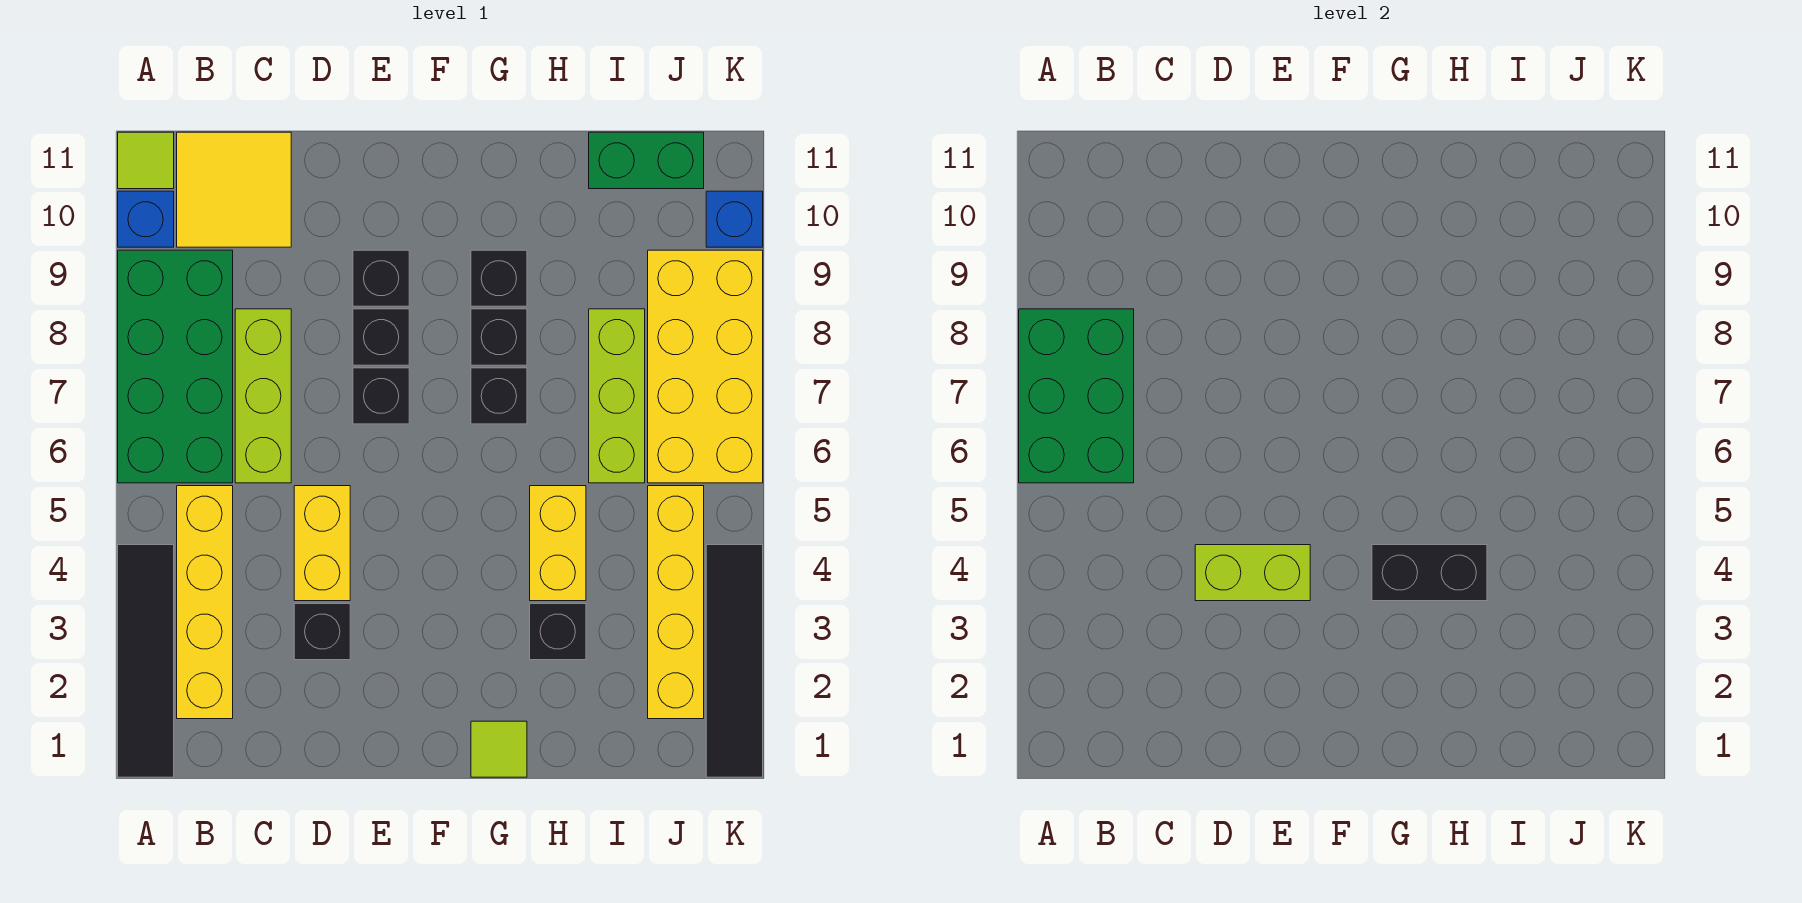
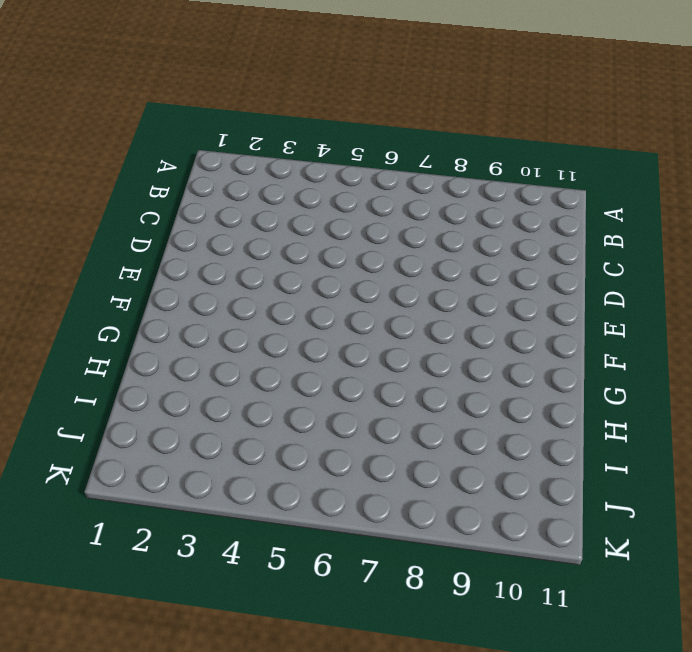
none -> black 1x4 tile [118,545,174,777]
none -> green 2x4 brick [118,250,233,483]
none -> blue 1x1 brick [118,191,174,247]

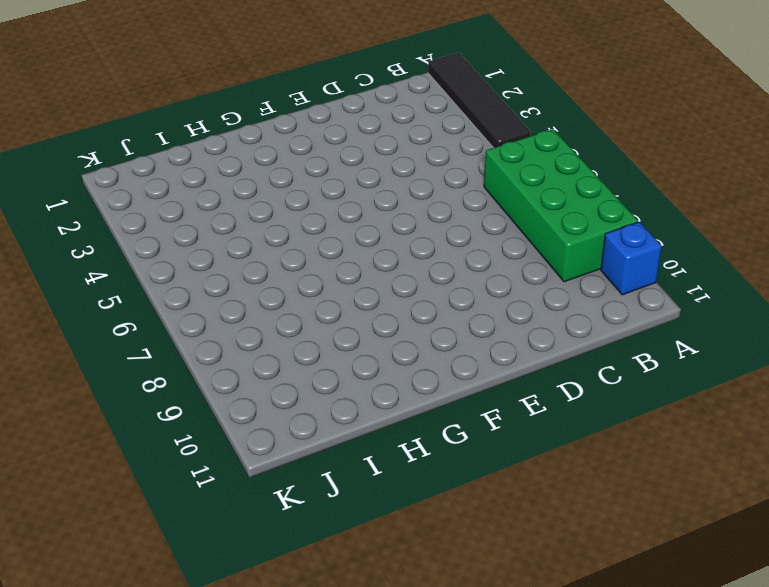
none -> lime 1x1 tile [118,132,174,189]
none -> yellow 1x4 brick [177,486,233,719]
none -> yellow 2x2 tile [177,132,291,247]

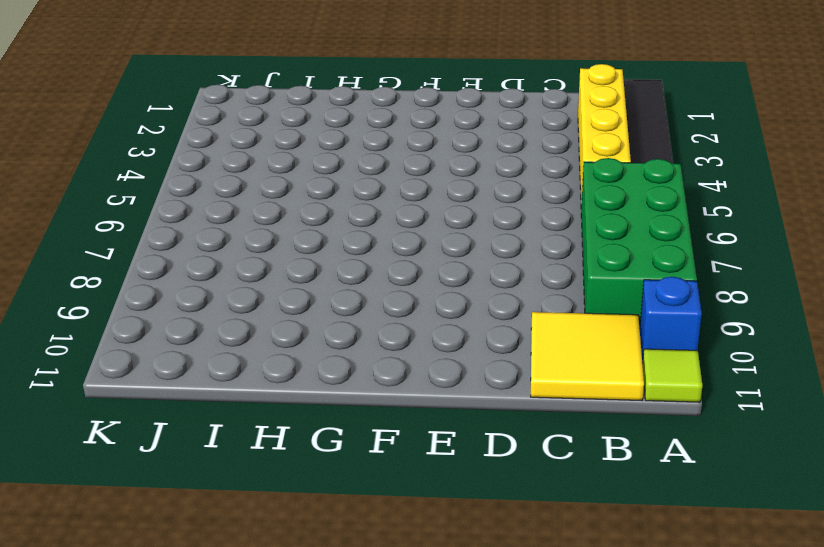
none -> lime 1x3 brick [235,309,291,483]
none -> black 1x1 brick [294,604,350,660]
none -> yellow 1x2 brick [294,486,350,601]

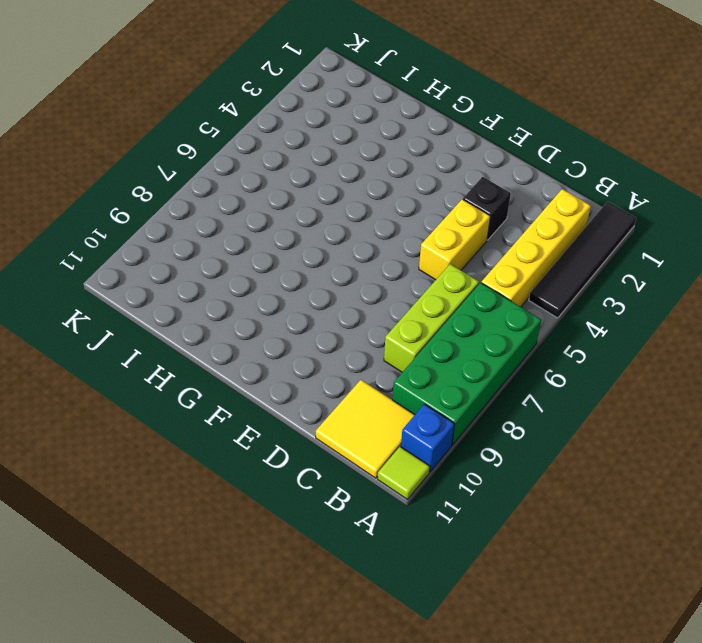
none -> black 1x1 brick [353,368,409,424]
none -> black 1x1 brick [353,309,409,365]
none -> black 1x1 brick [353,250,409,306]

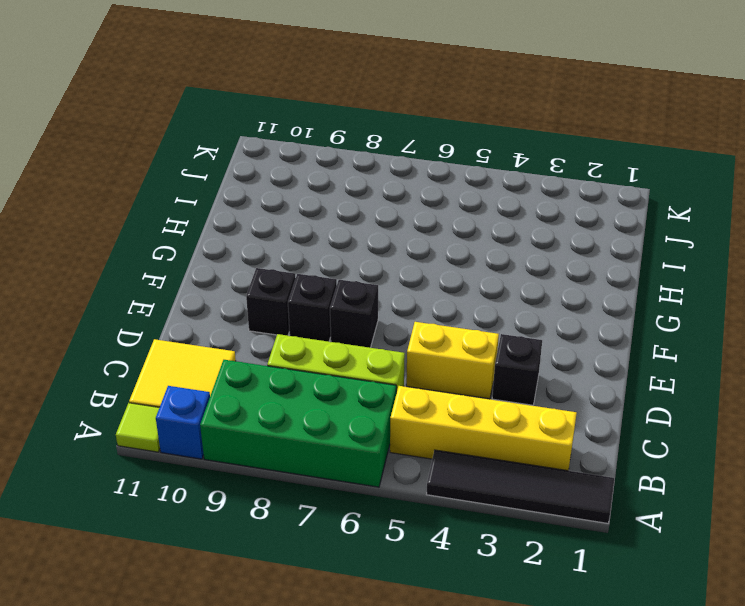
none -> lime 1x1 tile [471,721,527,777]
none -> black 1x1 brick [471,368,527,424]
none -> black 1x1 brick [471,309,527,365]

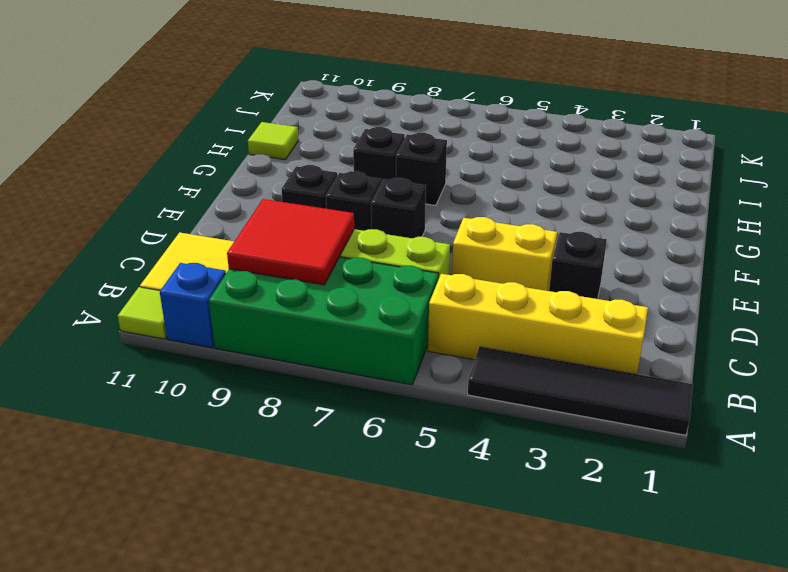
red 2x2 tile [227,199,354,285] -> green 2x3 brick [1019,309,1134,483]
lime 1x1 tile [248,122,298,160] -> lime 1x1 tile moved to [471,721,527,777]
none -> black 1x1 brick [471,250,527,306]
none -> black 1x1 brick [530,604,586,660]
none -> yellow 1x2 brick [530,486,586,601]

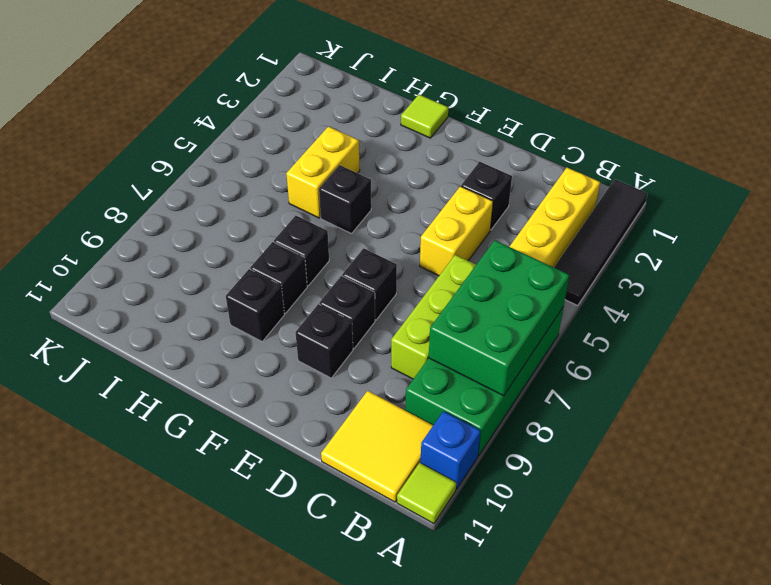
black 1x1 brick [319,165,371,234] -> black 1x1 brick moved to [530,604,586,660]
none -> lime 1x3 brick [589,309,645,483]
none -> green 1x2 brick [589,132,704,189]
none -> yellow 1x4 brick [648,486,704,719]

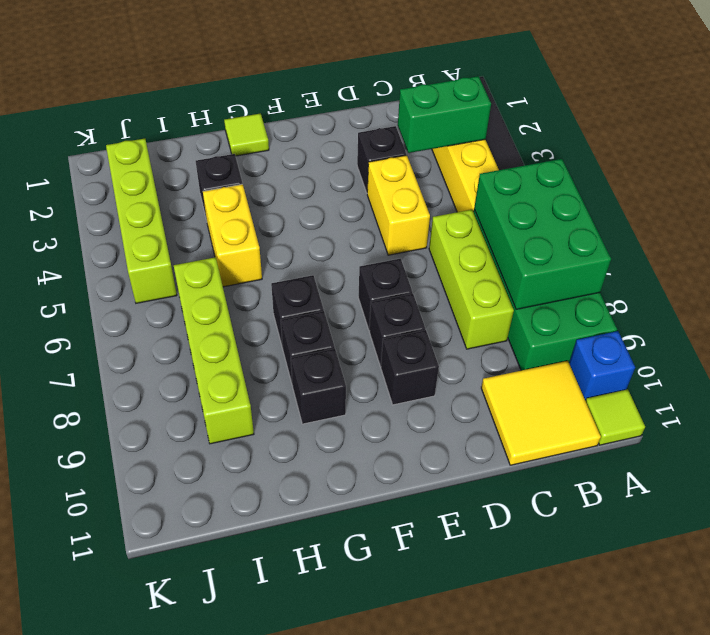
green 1x2 brick [398,76,491,153] -> green 1x2 brick moved to [589,132,704,189]
lime 1x4 brick [174,257,254,444] -> lime 1x3 brick [589,309,645,483]
lime 1x4 brick [106,139,177,303] -> yellow 1x4 brick [648,486,704,719]
none -> yellow 2x4 brick [648,250,763,483]
none -> black 1x4 tile [706,545,763,777]
none -> blue 1x1 brick [706,191,763,247]

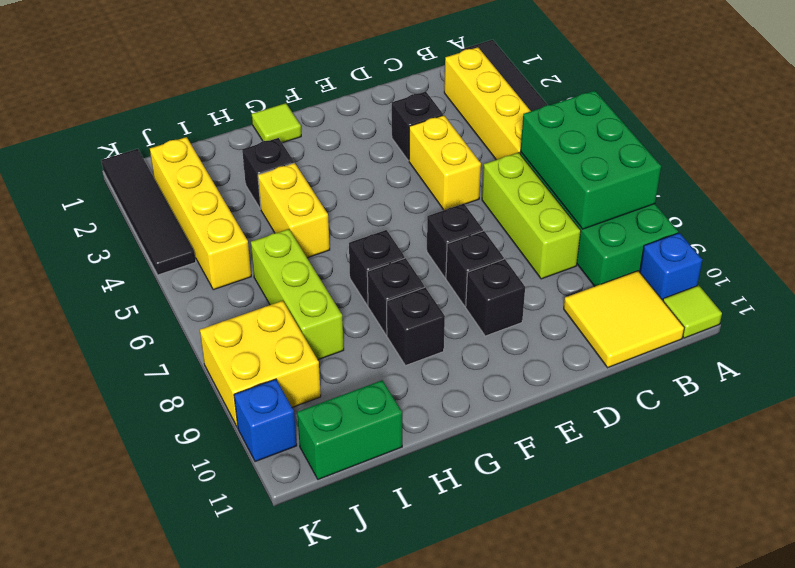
yellow 2x2 brick [200,301,321,428] -> yellow 2x4 brick [648,250,763,483]
none -> lime 1x2 brick [1195,545,1310,601]
none -> black 1x2 brick [1372,545,1487,601]

